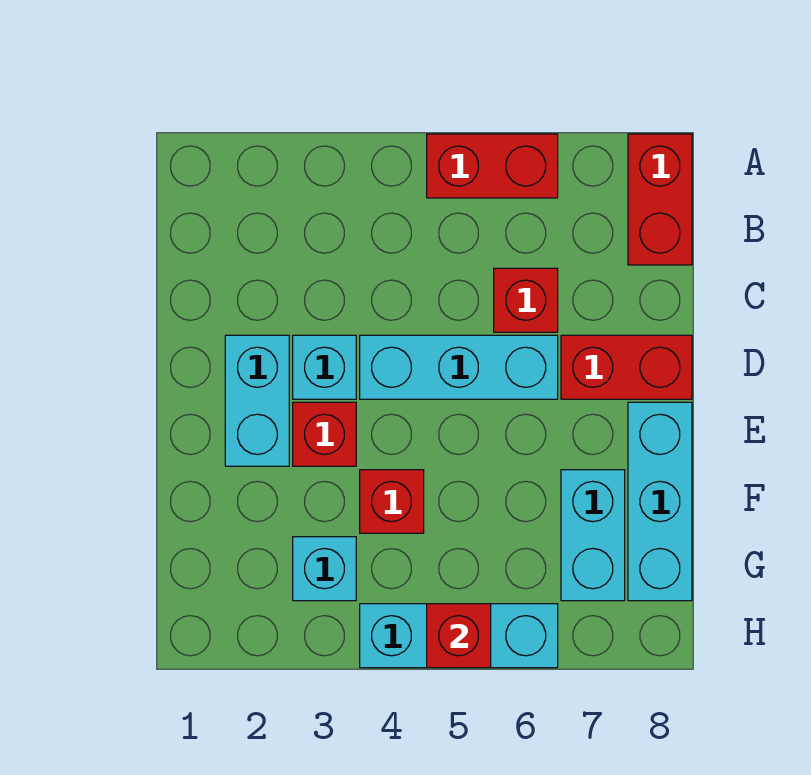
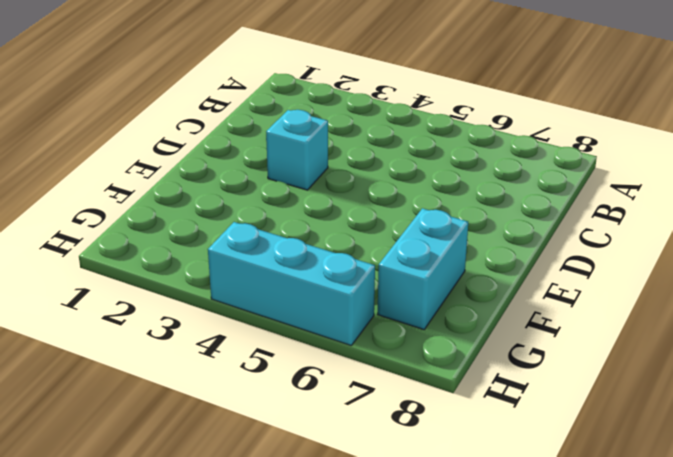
none -> red 1x2 brick [427,134,558,198]
none -> red 1x2 brick [628,134,692,265]
none -> red 1x1 brick [494,268,558,332]

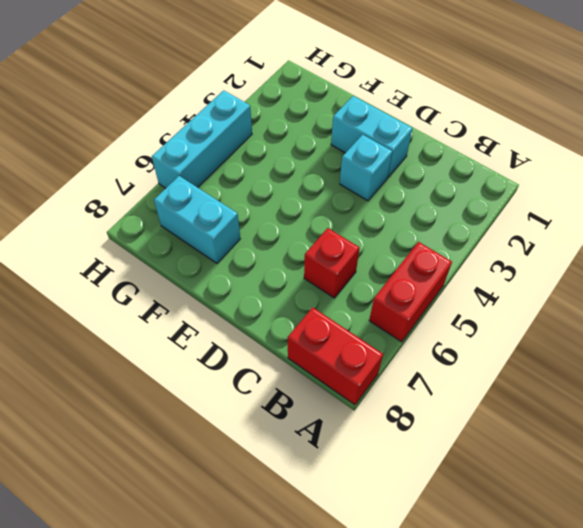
none -> cyan 1x3 brick [360,335,558,399]
none -> red 1x2 brick [561,335,692,399]
none -> red 1x1 brick [293,402,356,466]

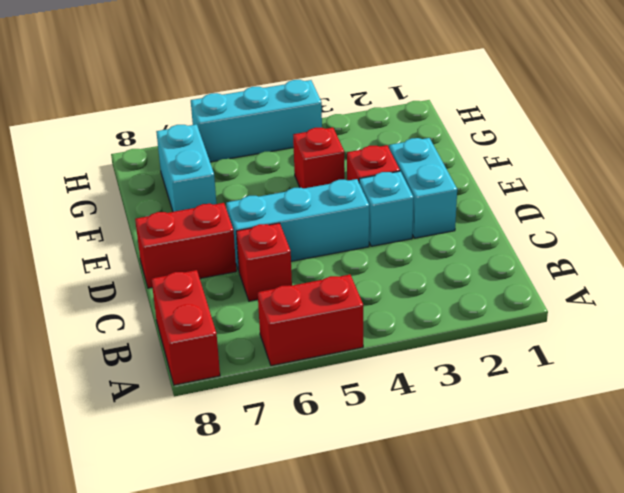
none -> cyan 1x3 brick [628,402,692,601]
none -> cyan 1x1 brick [293,537,356,601]
none -> red 1x1 brick [427,604,491,668]

